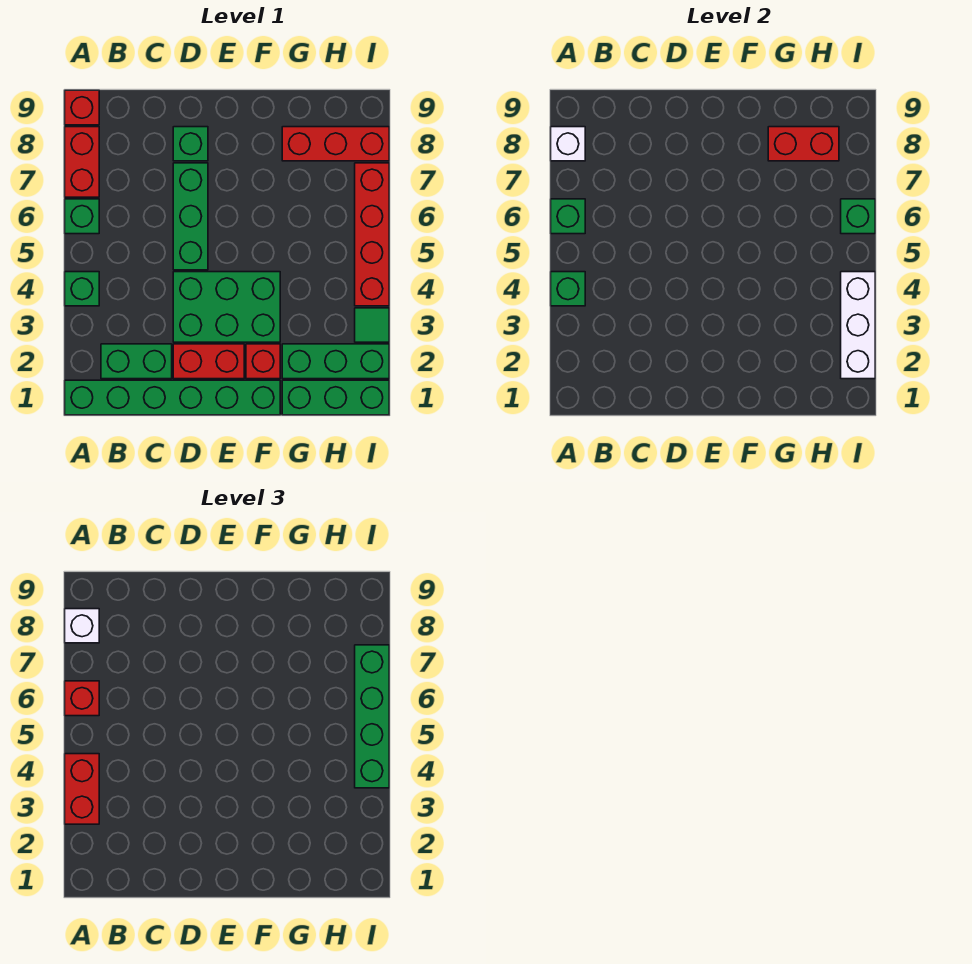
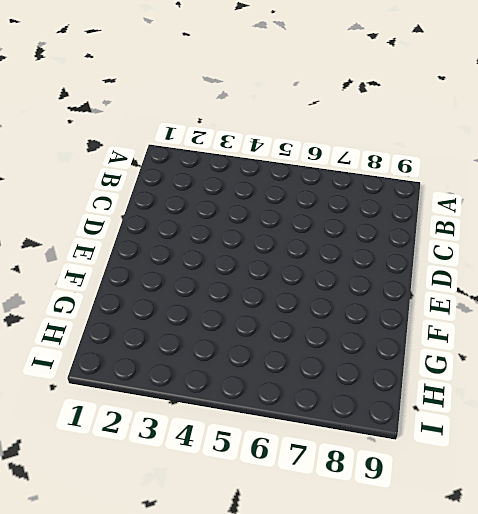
none -> green 1x6 brick [65,380,280,415]
none -> green 1x1 brick [65,272,99,306]
none -> green 1x1 brick [65,199,99,234]

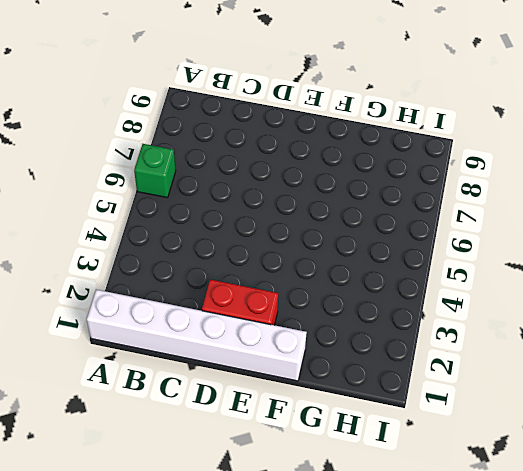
white 1x6 brick [87,290,307,381] -> green 1x6 brick [65,380,280,415]
none -> green 1x1 brick [65,272,99,306]
none -> red 1x2 brick [65,127,99,197]
none -> red 1x1 brick [65,90,99,125]

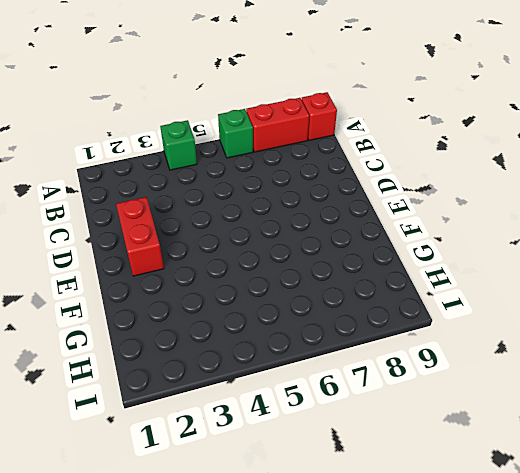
none -> green 1x6 brick [65,380,280,415]
none -> green 1x2 brick [101,344,172,379]
none -> green 2x3 brick [173,272,280,342]

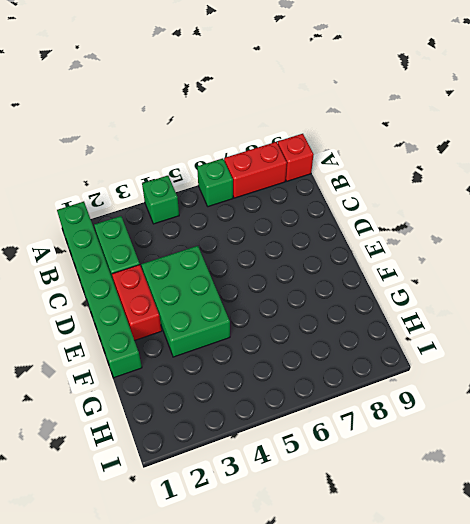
none -> green 1x3 brick [173,163,208,270]
none -> green 1x1 brick [173,127,208,161]
none -> red 1x1 brick [246,344,280,379]

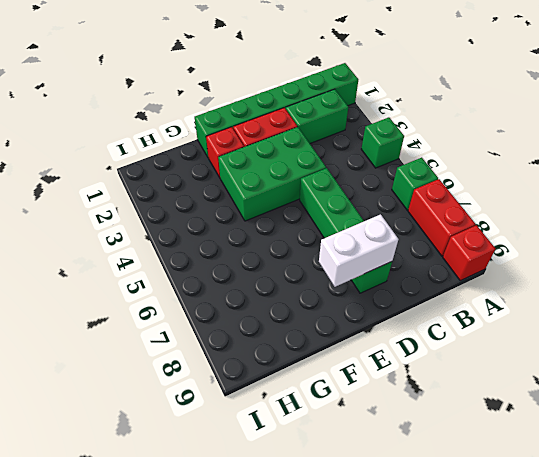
white 1x2 brick [319,214,398,287] -> none
none -> green 1x3 brick [282,380,389,415]
none -> green 1x3 brick [282,344,389,379]
none -> red 1x3 brick [282,127,389,161]

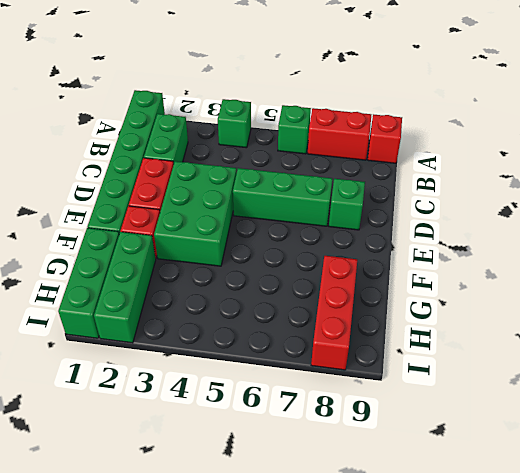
none -> green 1x1 tile [355,308,389,342]
none -> red 1x4 brick [355,163,389,306]
none -> green 1x1 brick [551,272,585,306]

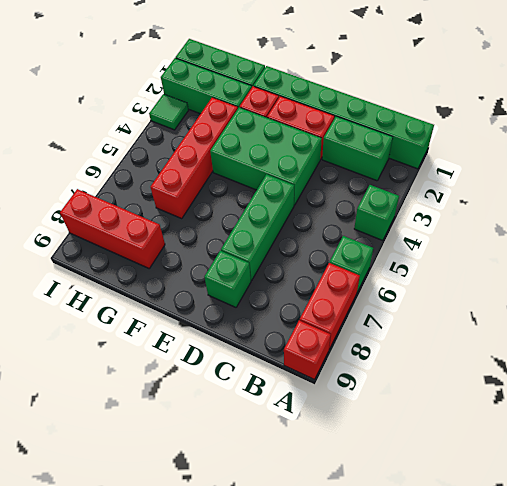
red 1x4 brick [151,97,238,218] -> red 1x4 brick moved to [355,163,389,306]
none -> green 1x1 brick [551,272,585,306]
none -> green 1x1 brick [551,199,585,234]
none -> white 1x1 brick [551,127,585,161]

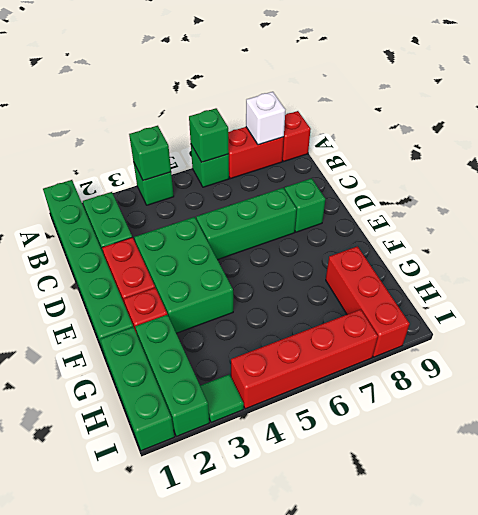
none -> red 1x2 brick [768,127,839,161]
none -> white 1x3 brick [841,272,875,379]
none -> green 1x1 brick [841,199,875,234]

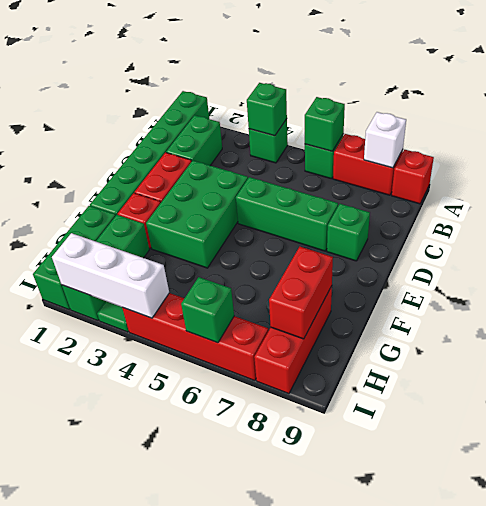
none -> red 1x2 brick [65,754,99,824]
none -> red 1x1 brick [65,681,99,716]
none -> white 1x1 brick [65,609,99,643]

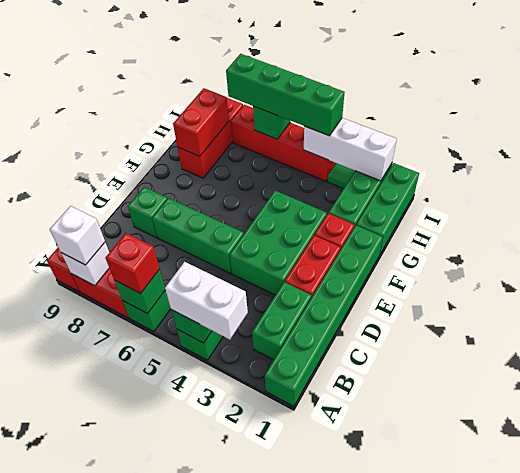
white 1x2 brick [165,262,248,340] -> red 1x2 brick [65,754,99,824]

